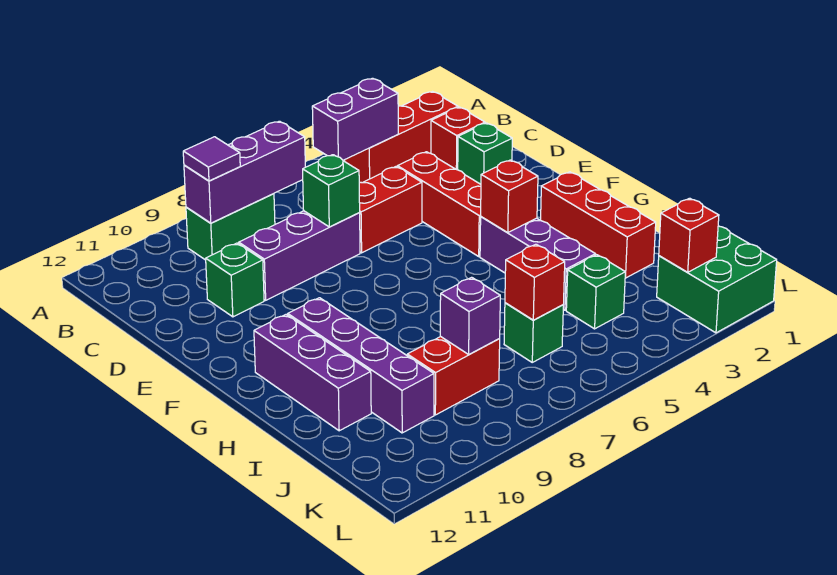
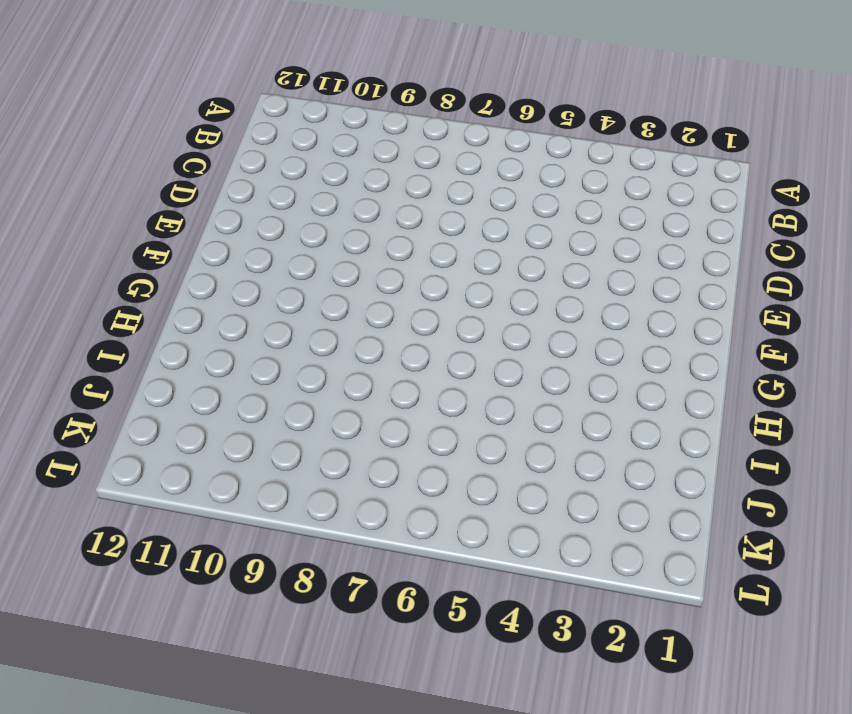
none -> red 1x3 brick [345,92,458,183]
none -> green 1x2 brick [186,194,275,260]
none -> red 1x1 brick [431,107,485,170]

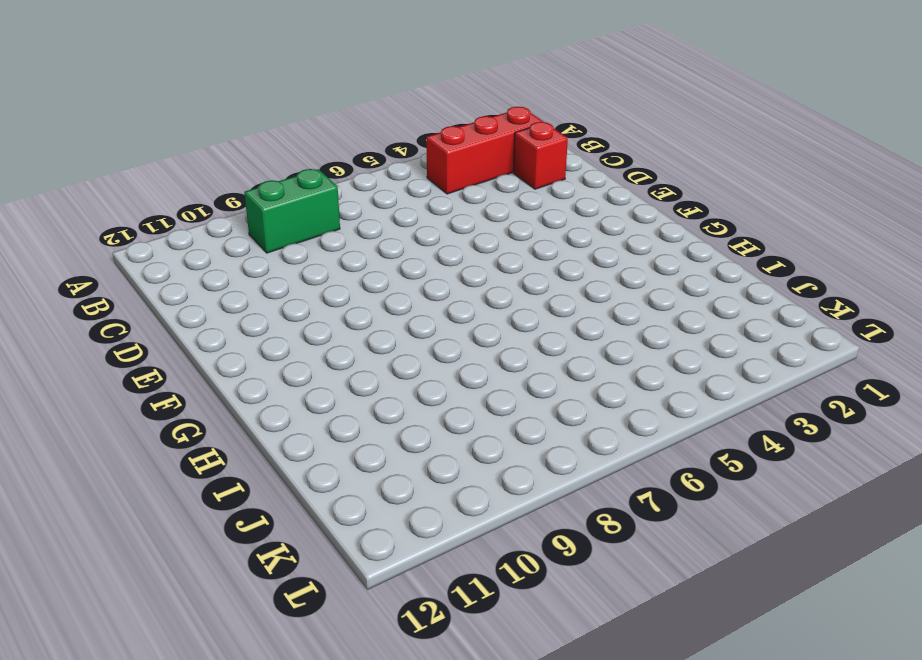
none -> green 1x1 brick [458,123,512,184]
none -> red 1x3 brick [397,152,481,256]
none -> red 1x2 brick [359,167,422,253]

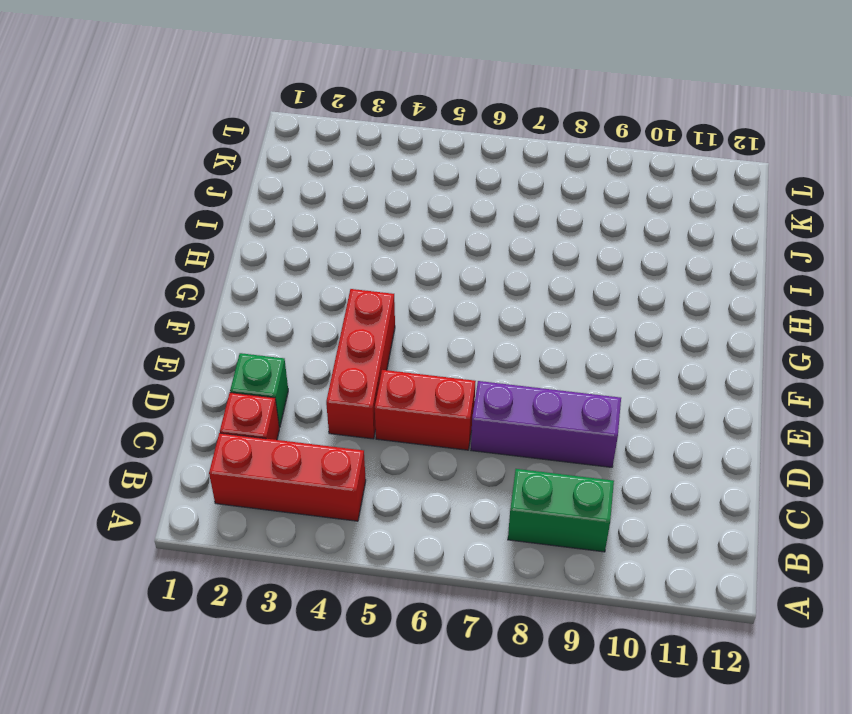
none -> green 1x1 brick [206,243,264,317]
none -> red 1x3 brick [541,172,656,278]
none -> purple 1x3 brick [480,217,595,310]

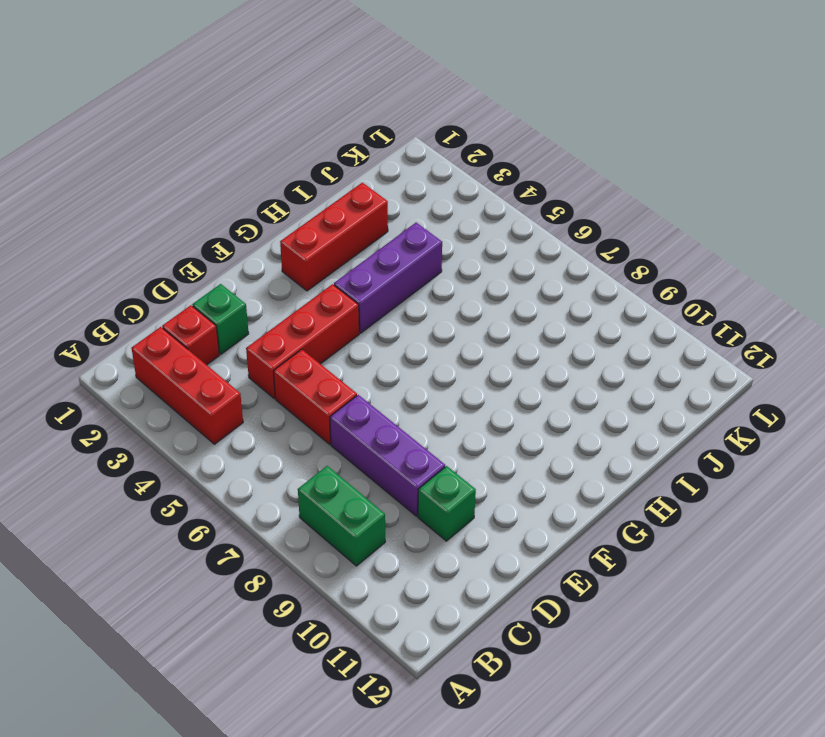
none -> purple 1x4 brick [288,298,434,433]
none -> purple 1x3 brick [254,315,371,431]
none -> green 1x1 brick [566,255,625,329]

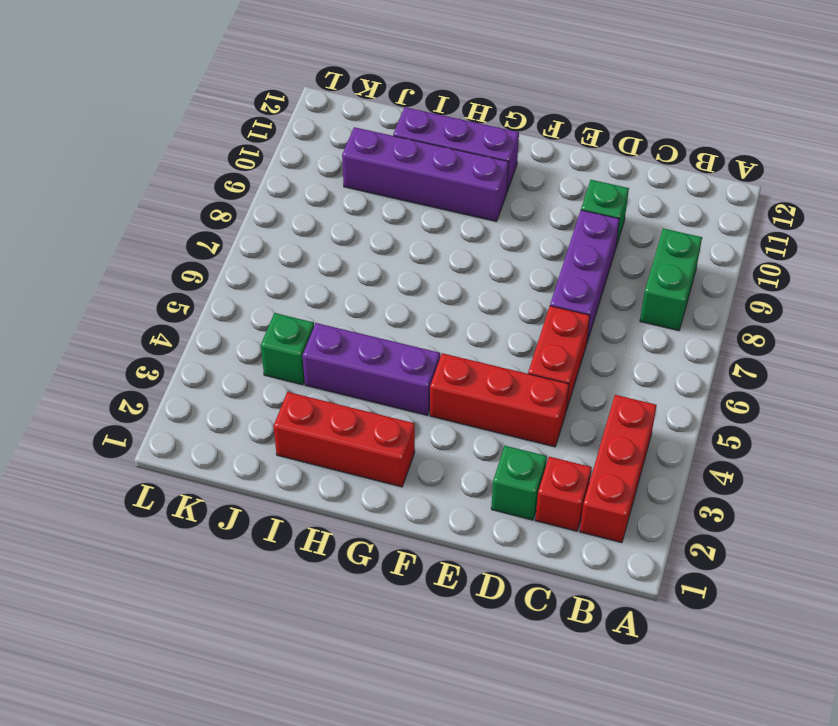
none -> green 1x1 brick [504,303,563,362]
none -> red 1x2 brick [407,337,500,415]
none -> green 2x2 brick [657,226,777,333]

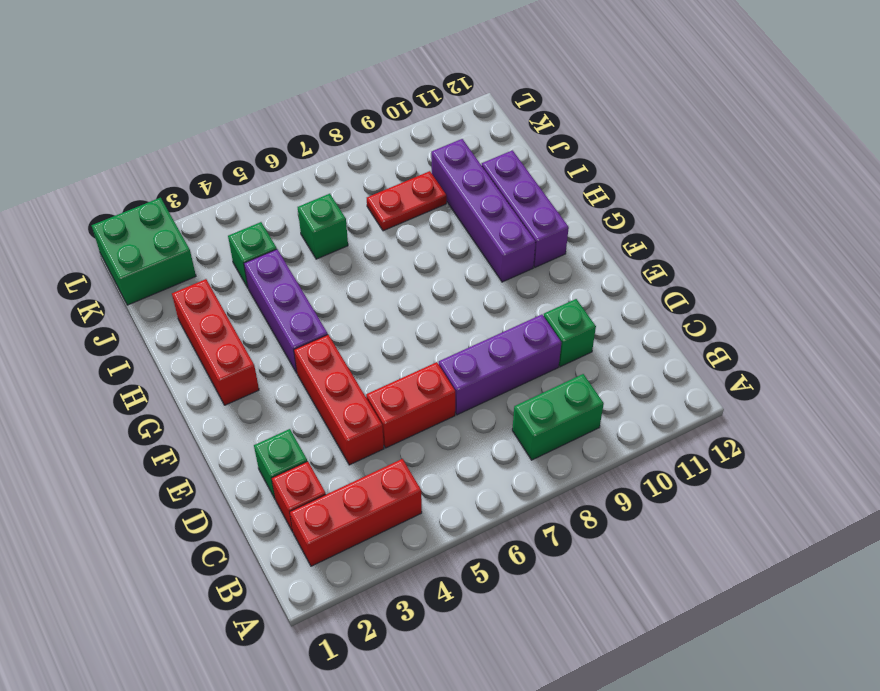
red 1x2 plate [367,171,447,231] -> red 1x2 brick [407,337,500,415]
none -> purple 1x2 brick [312,78,398,160]
none -> purple 1x3 brick [184,121,305,223]
none -> green 1x1 brick [303,155,360,227]

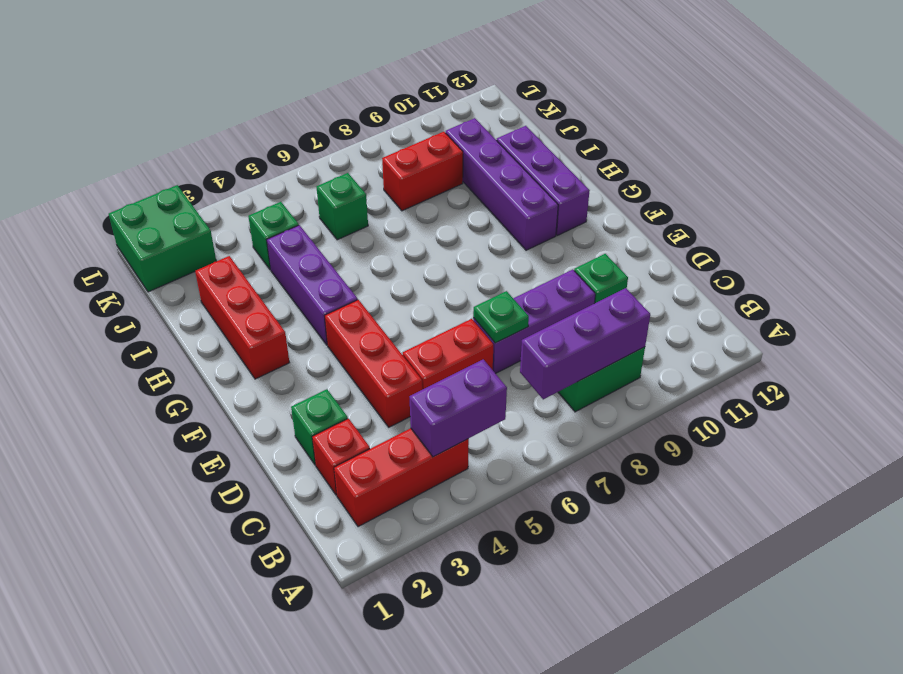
green 1x1 plate [473,291,529,343] -> green 1x1 brick [303,155,360,227]
none -> red 1x1 brick [481,160,538,233]
none -> red 1x1 brick [505,244,565,320]
none -> purple 1x1 brick [440,277,500,354]

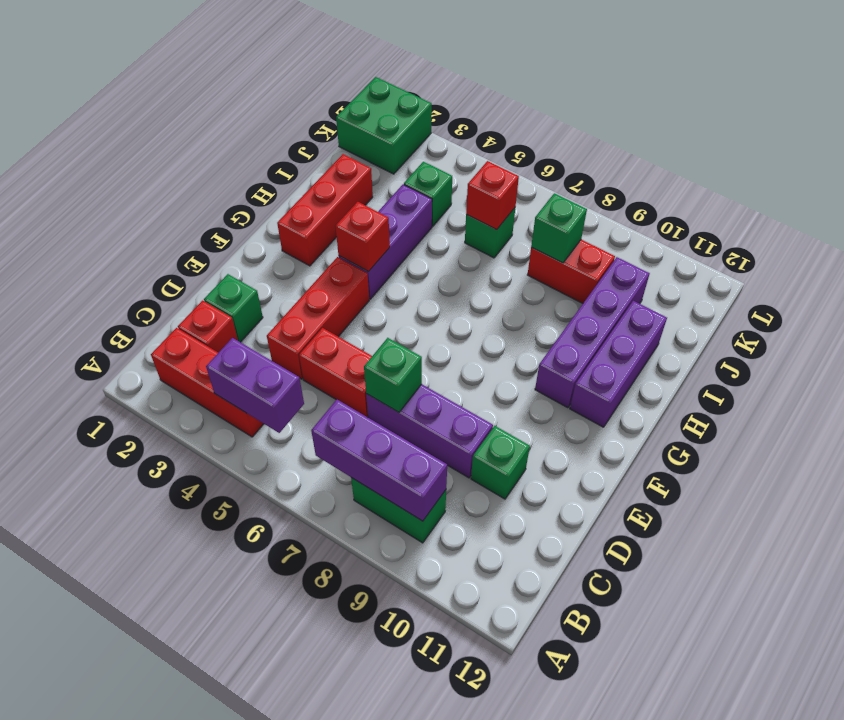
green 1x1 brick [531,193,587,263] -> purple 1x1 brick [440,277,500,354]
none -> red 1x1 brick [659,198,719,272]
none -> purple 1x1 tile [183,137,240,181]

